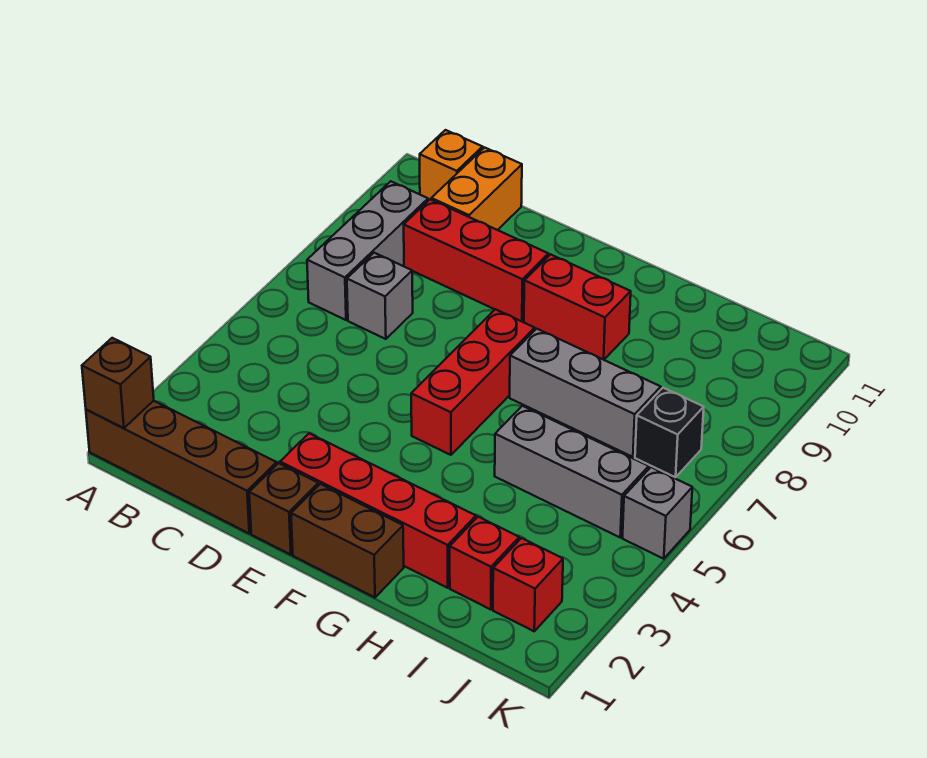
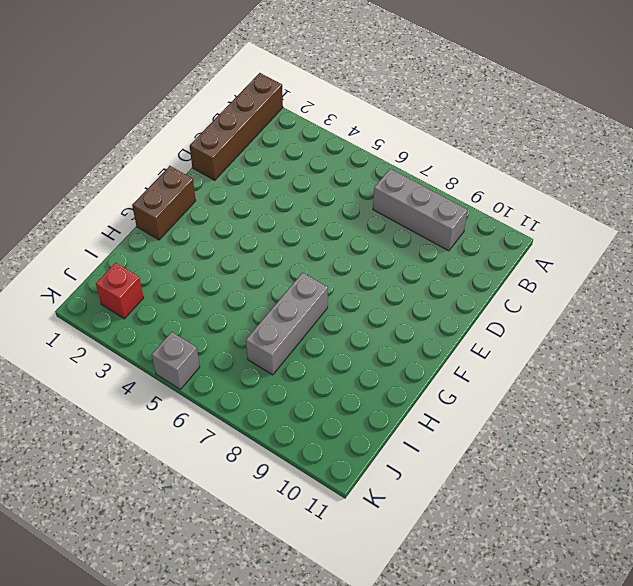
none -> orange 1x1 brick [420,130,483,201]
none -> grey 1x1 brick [347,253,413,339]
none -> red 1x3 brick [404,199,548,322]

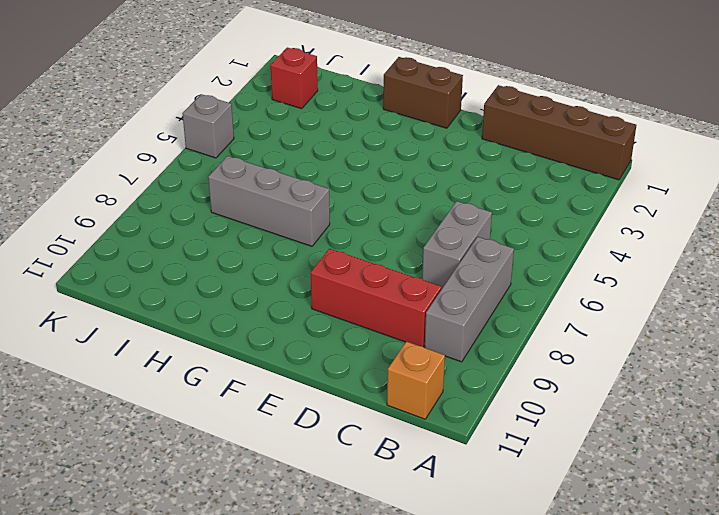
grey 1x2 brick [422,201,492,289] -> grey 1x1 brick [347,253,413,339]
none -> orange 1x2 brick [431,148,522,230]
none -> brown 1x1 brick [249,463,318,555]
none -> red 1x4 brick [280,433,476,588]

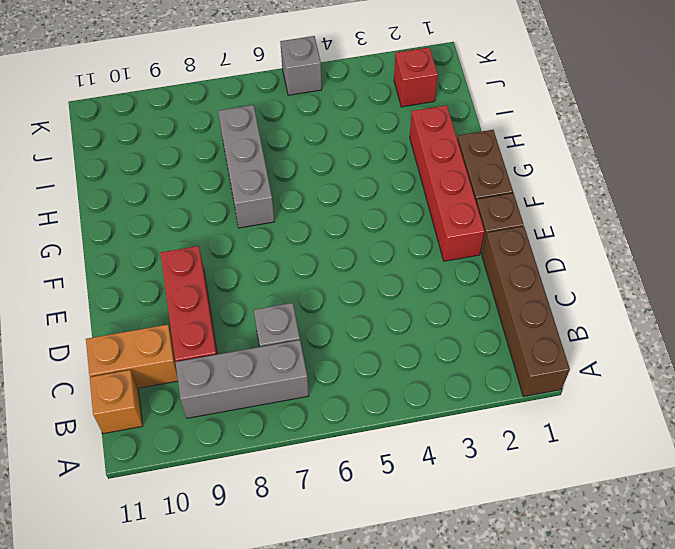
none -> red 1x3 brick [411,309,535,455]
none -> red 1x2 brick [524,254,631,360]
none -> grey 1x3 brick [495,406,649,537]

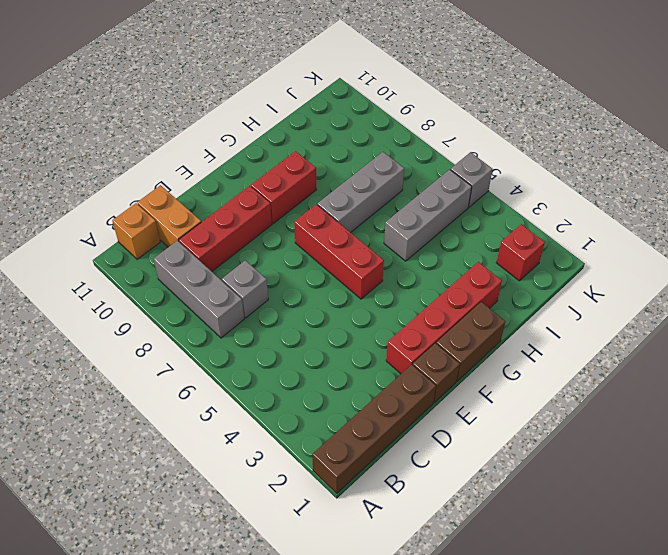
none -> red 1x1 brick [450,517,519,610]
none -> black 1x1 brick [635,388,704,477]
none -> brown 1x1 brick [82,338,154,428]

